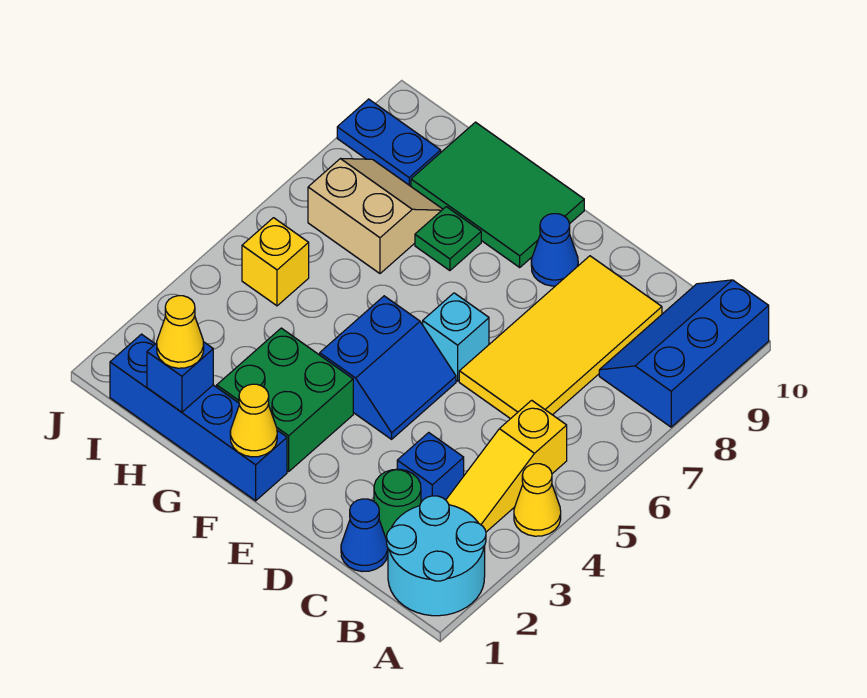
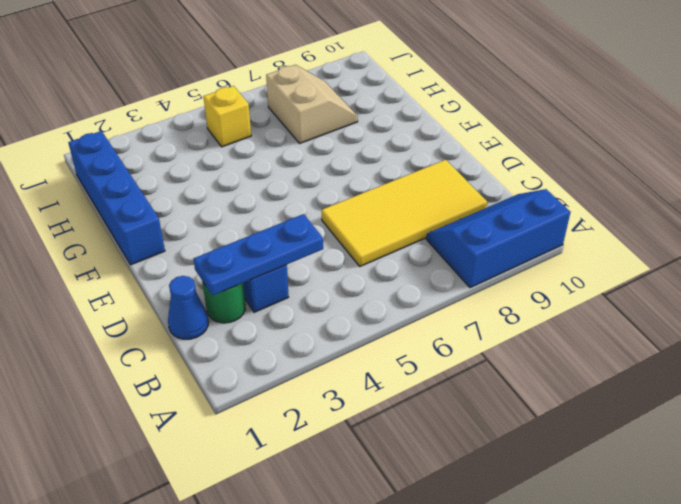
blue 1x3 plate [193,214,323,296] -> none
none -> cyan 2x2 round brick [387,496,486,616]
none -> yellow 1x1 cone [514,464,561,536]
none -> yellow 1x3 slope [446,400,567,532]

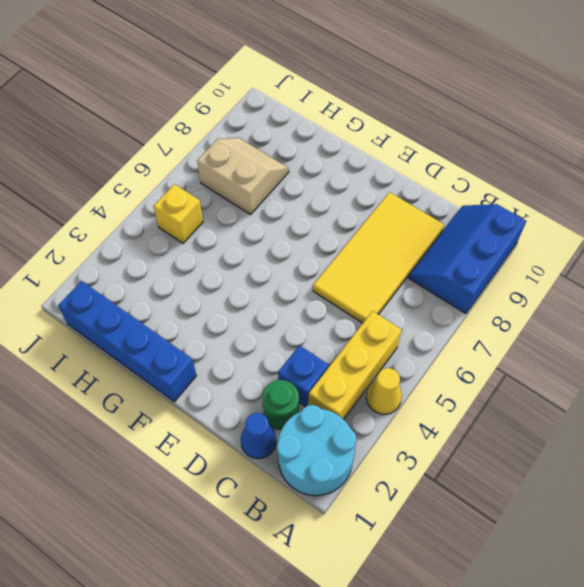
yellow 1x3 brick [308,311,402,419] -> yellow 1x3 slope [446,400,567,532]
none -> blue 2x2 slope [320,296,456,439]
none -> cyan 1x1 brick [423,293,489,381]
none -> blue 1x1 cone [531,214,578,286]

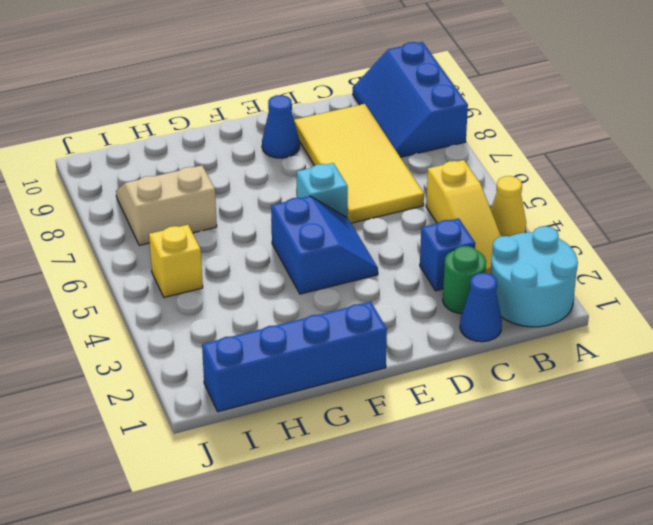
none -> green 2x2 brick [217,328,353,471]
none -> green 2x3 tile [411,122,584,267]
none -> green 1x1 plate [415,207,481,271]

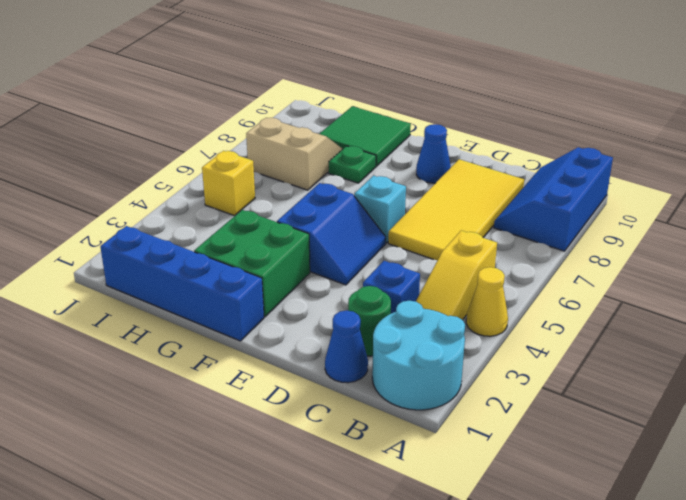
green 2x2 tile [320,106,411,166] -> green 2x3 tile [411,122,584,267]
none -> blue 1x2 plate [337,99,441,186]
none -> yellow 1x1 cone [230,384,277,457]
none -> blue 1x1 brick [147,342,213,412]

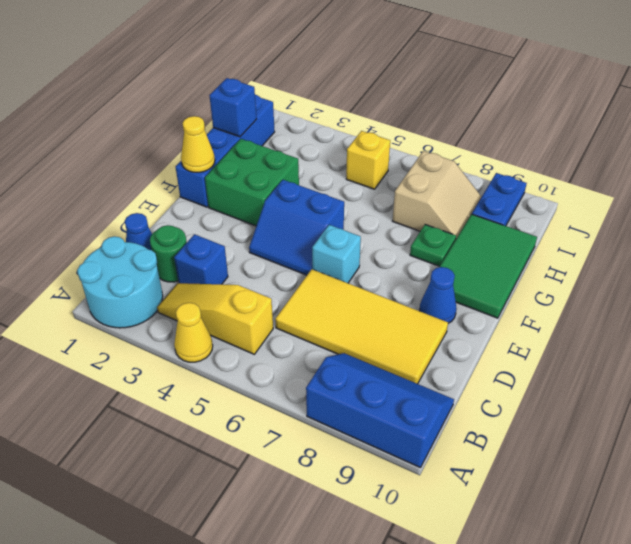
none -> yellow 1x1 cone [157,296,204,368]

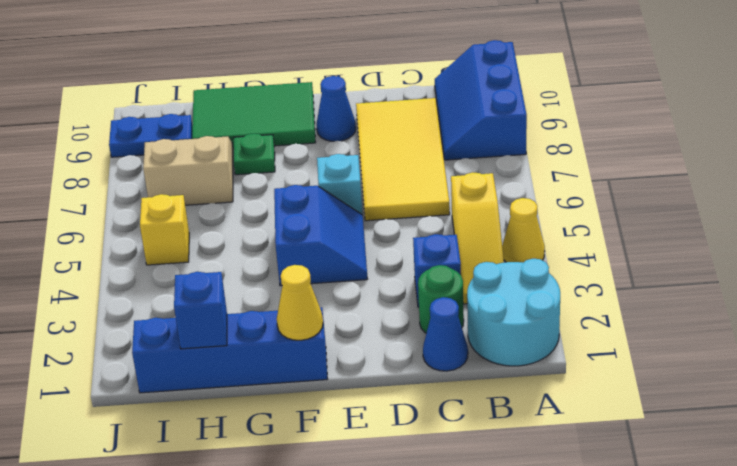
none -> green 2x2 brick [217,328,353,471]
none -> yellow 1x1 cone [157,296,204,368]

